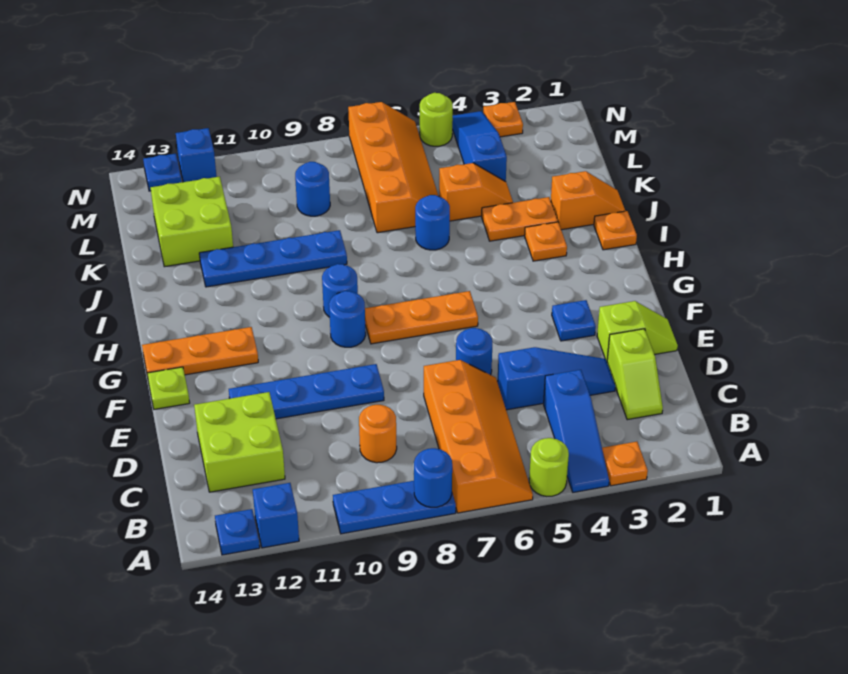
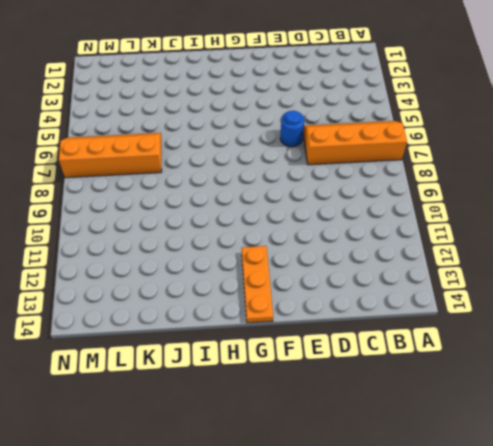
none -> orange 1x1 plate [602,442,648,486]
none -> blue 1x3 slope [544,370,609,492]
none -> lime 1x1 round brick [529,438,569,496]
none -> blue 1x3 plate [333,481,456,534]

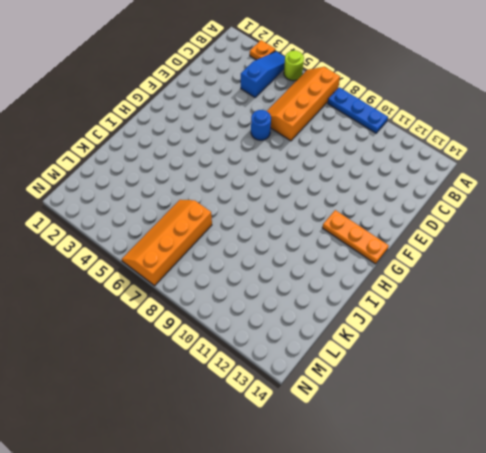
none -> blue 1x1 brick [253,483,299,548]
none -> blue 1x1 plate [215,509,260,555]
none -> lime 1x2 slope [607,329,663,420]
none -> orange 1x1 round brick [359,405,397,463]

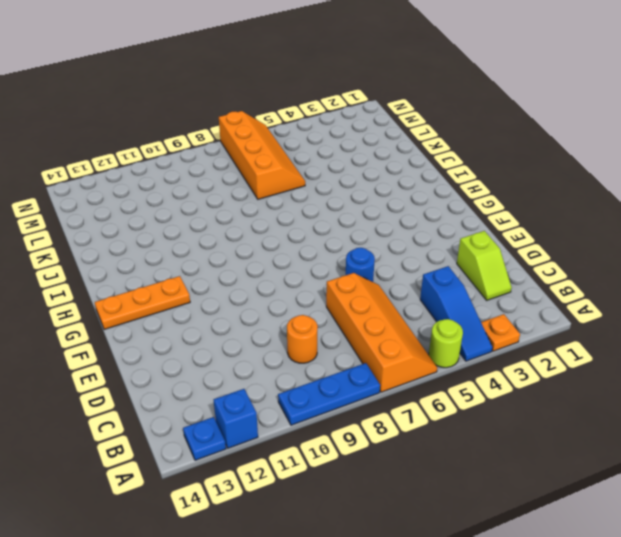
none -> lime 2x2 brick [194,392,285,492]
none -> blue 1x3 slope [497,347,615,410]
none -> lime 1x2 slope [597,301,678,361]
none -> blue 1x4 plate [229,364,384,419]

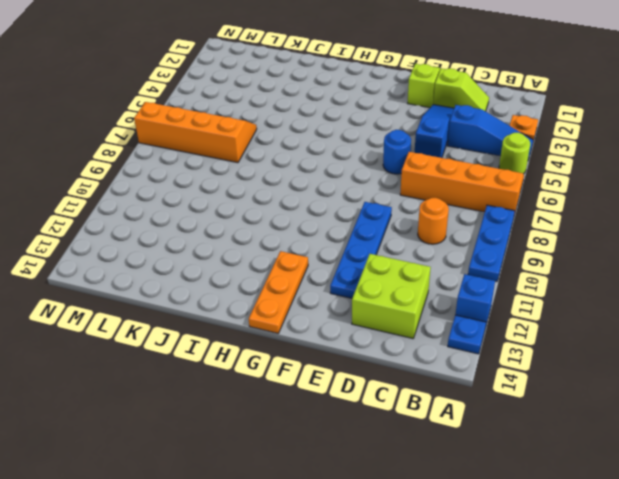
none -> blue 1x1 plate [552,300,596,341]
none -> lime 1x1 plate [147,367,190,409]
none -> orange 1x3 plate [365,291,478,344]
none -> blue 1x1 round brick [329,291,366,347]

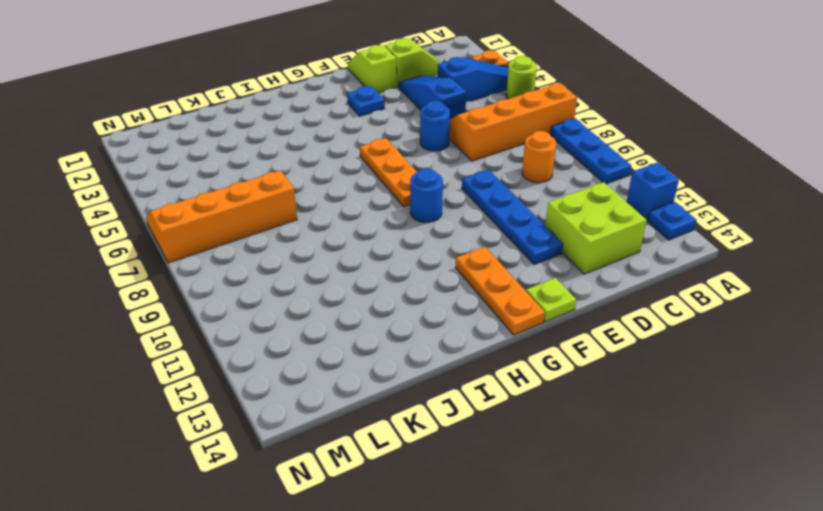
none -> blue 1x1 round brick [322,264,358,317]
none -> orange 1x1 plate [594,211,637,250]
none -> orange 1x1 plate [525,222,567,261]
none -> orange 1x2 slope [551,171,625,230]

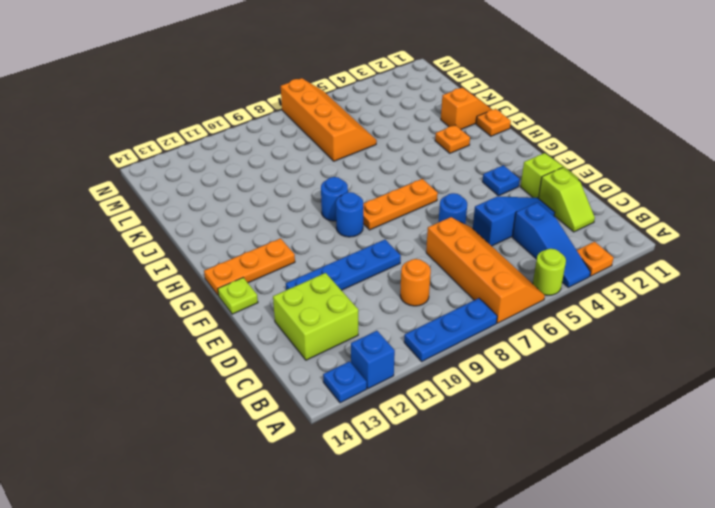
none -> orange 1x2 plate [482,197,558,241]
none -> blue 1x1 round brick [415,195,450,250]
none -> blue 1x4 plate [199,230,347,287]
none -> orange 1x2 slope [439,163,513,221]

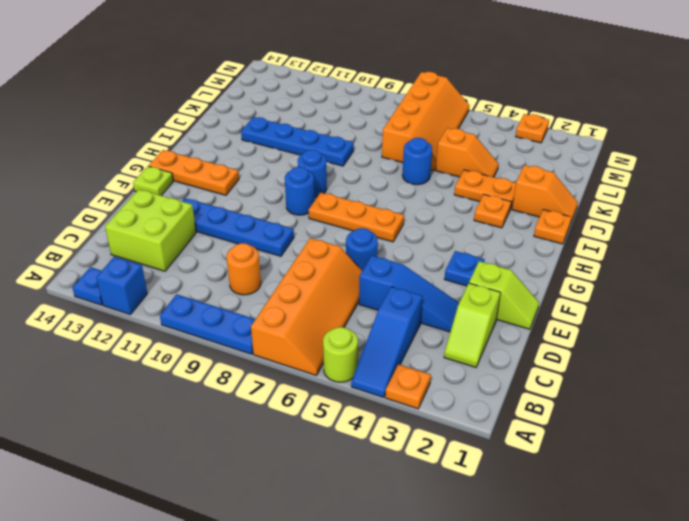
none -> lime 2x2 brick [151,177,233,267]
none -> blue 1x3 slope [452,111,507,182]
none -> blue 1x1 round brick [295,162,330,216]
none -> lime 1x1 round brick [420,93,453,146]

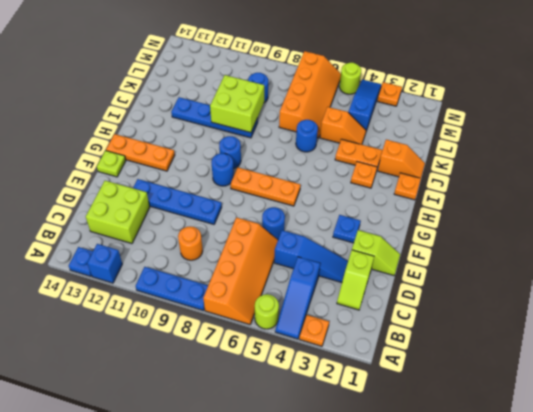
lime 2x2 brick [210,75,264,133] -> lime 2x2 brick moved to [151,177,233,267]
none -> blue 1x1 brick [176,128,217,182]
none -> blue 1x1 plate [143,154,182,191]
none -> blue 1x1 round brick [414,448,452,507]

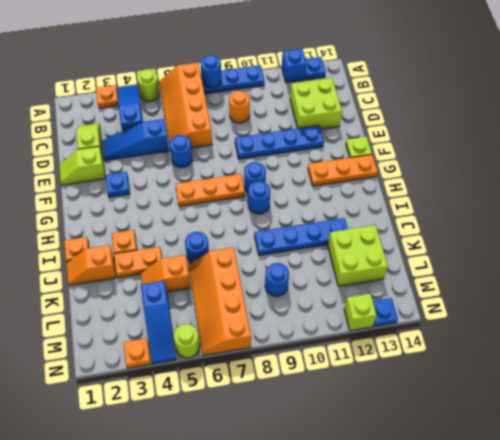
lime 1x1 brick [344,294,376,331] -> blue 1x1 brick [176,128,217,182]

